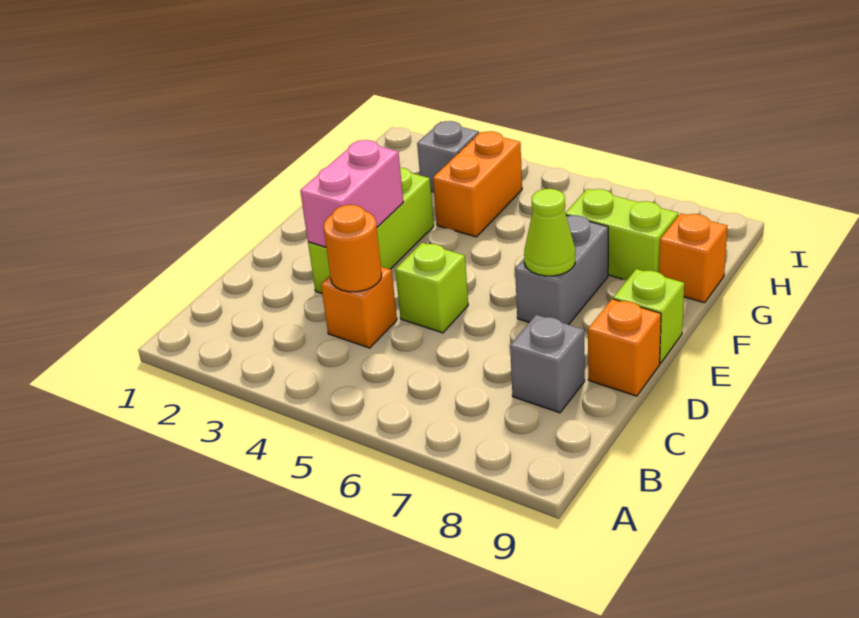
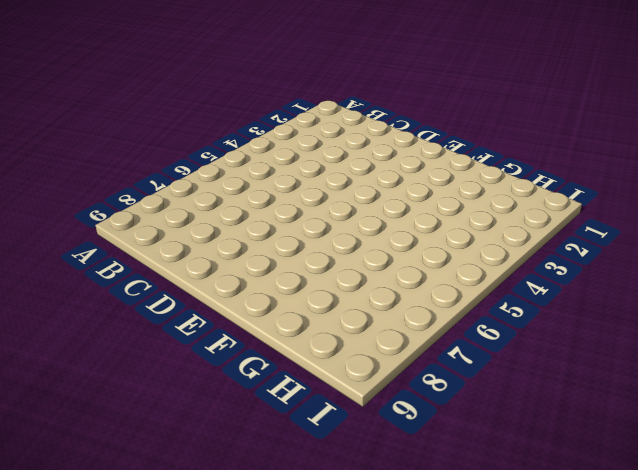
none -> orange 1x1 brick [321,267,397,348]
none -> grey 1x1 brick [510,315,585,413]
none -> lime 1x3 brick [308,167,434,293]

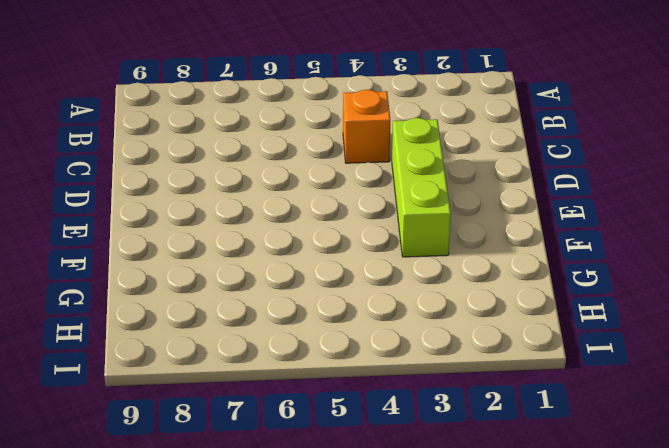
none -> grey 1x1 brick [510,315,585,413]
none -> lime 1x1 brick [395,243,468,333]
none -> orange 1x1 brick [588,299,661,396]

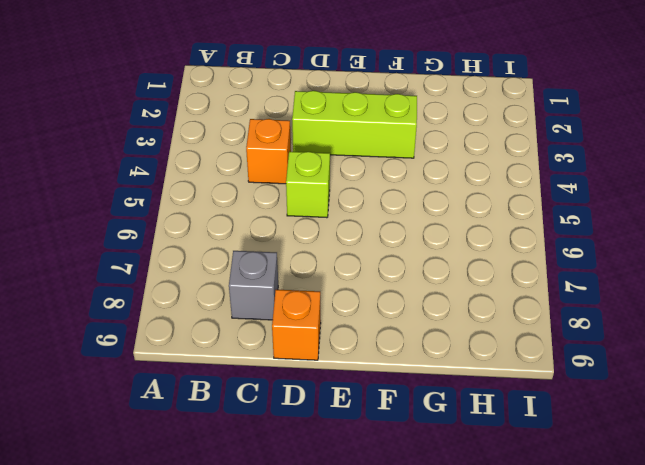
none -> grey 1x2 brick [515,215,608,325]
none -> lime 1x1 brick [613,269,684,363]
none -> orange 1x2 brick [433,131,522,237]

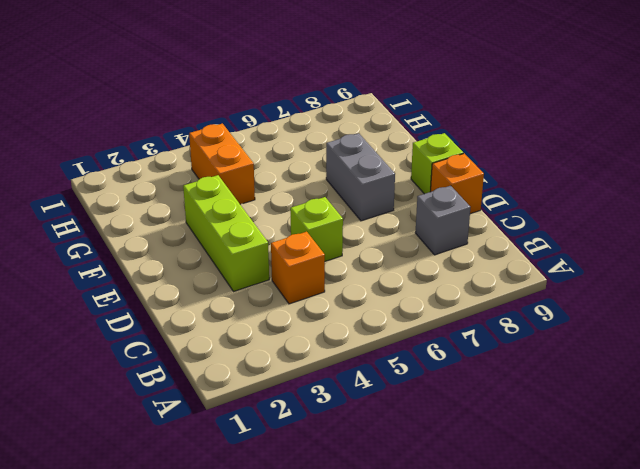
none -> lime 1x2 brick [566,189,678,280]
none -> orange 1x1 brick [659,213,727,303]
none -> grey 1x1 brick [417,121,479,193]

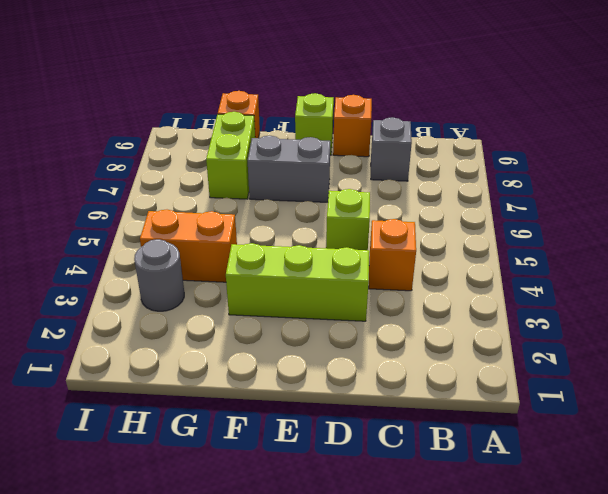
grey 1x1 round brick [134,239,184,311] -> grey 1x1 brick [417,121,479,193]
none -> orange 1x1 round brick [324,205,382,292]
none -> pink 1x2 brick [300,140,403,247]
none -> lime 1x1 cone [524,189,575,276]

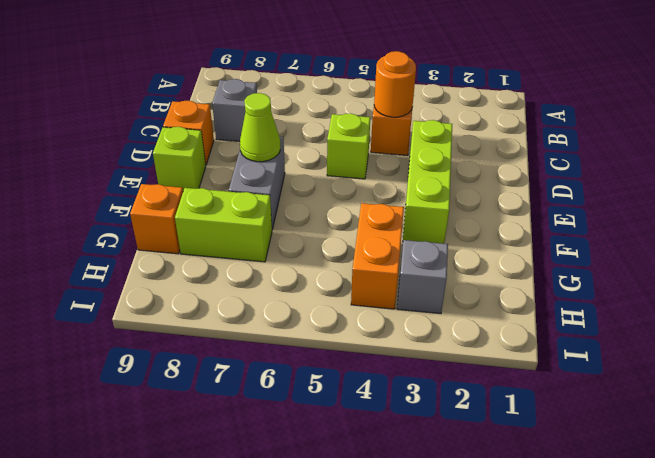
none -> pink 1x2 brick [300,140,403,247]

